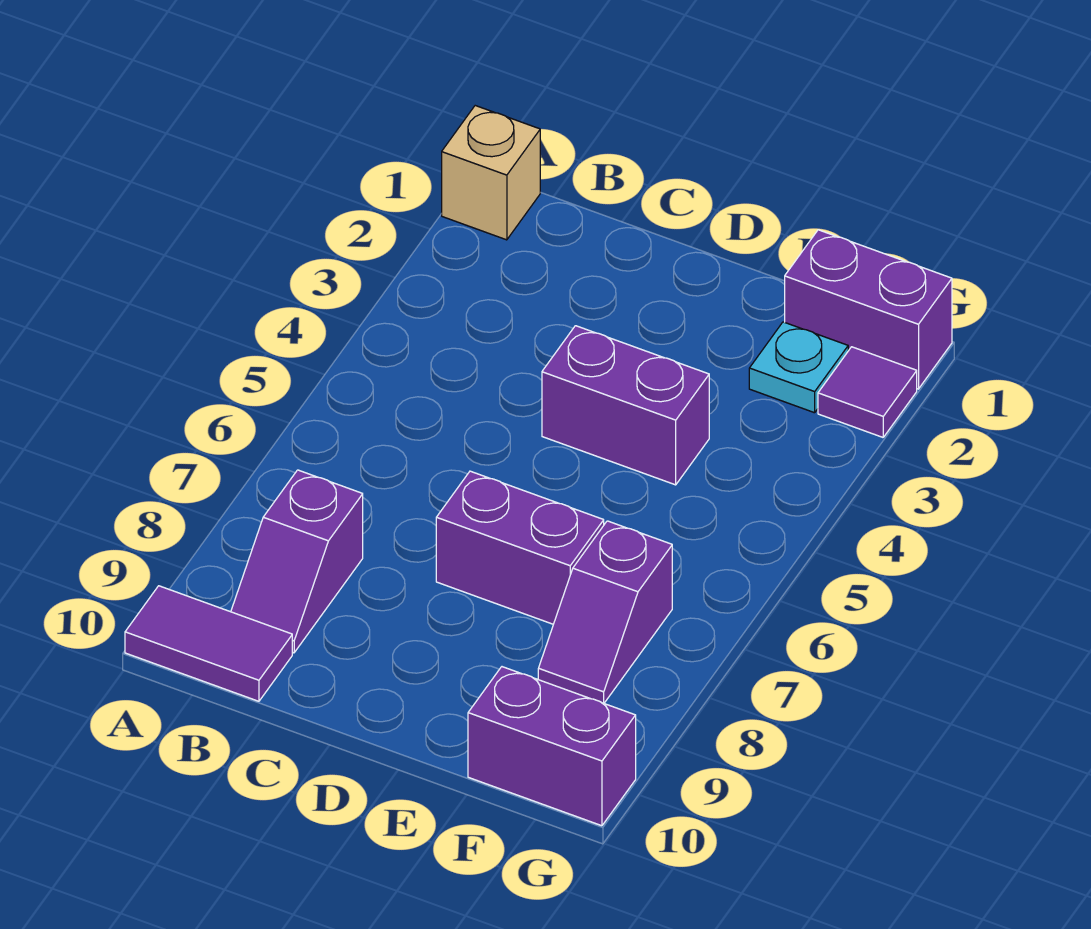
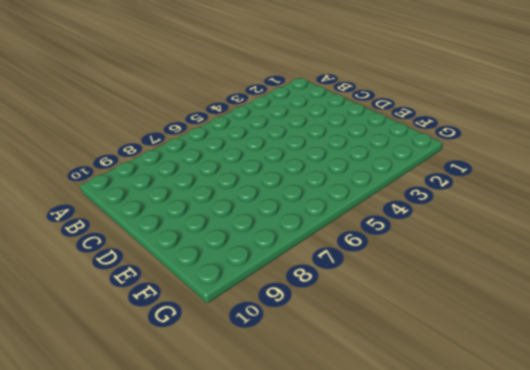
none -> tan 1x1 brick [442,106,540,240]
none -> purple 1x2 tile [125,586,292,701]

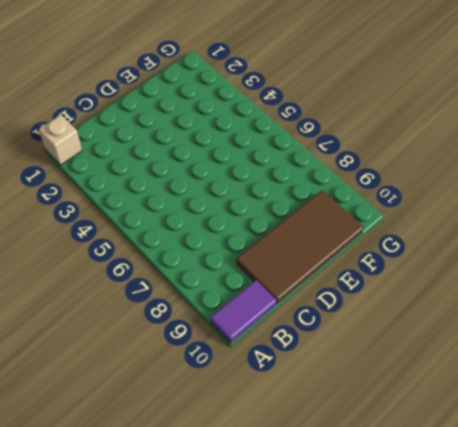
brown 2x4 tile [236,190,364,304] -> purple 1x2 brick [468,667,636,826]
none -> purple 1x2 slope [231,470,363,653]
none -> purple 1x2 brick [542,326,709,485]

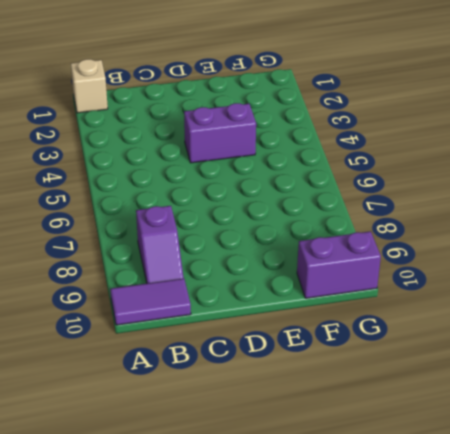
none -> purple 1x2 brick [436,471,604,624]
none -> purple 1x2 brick [785,230,952,389]

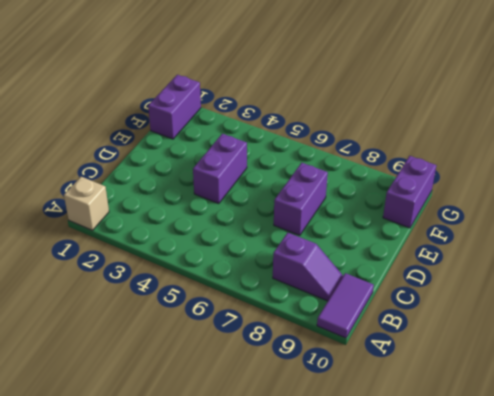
none -> cyan 1x1 plate [749,322,848,413]
none -> purple 1x2 slope [538,521,672,703]

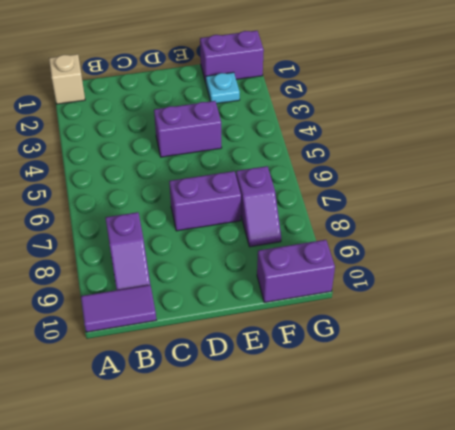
none -> purple 1x1 tile [818,347,917,437]

